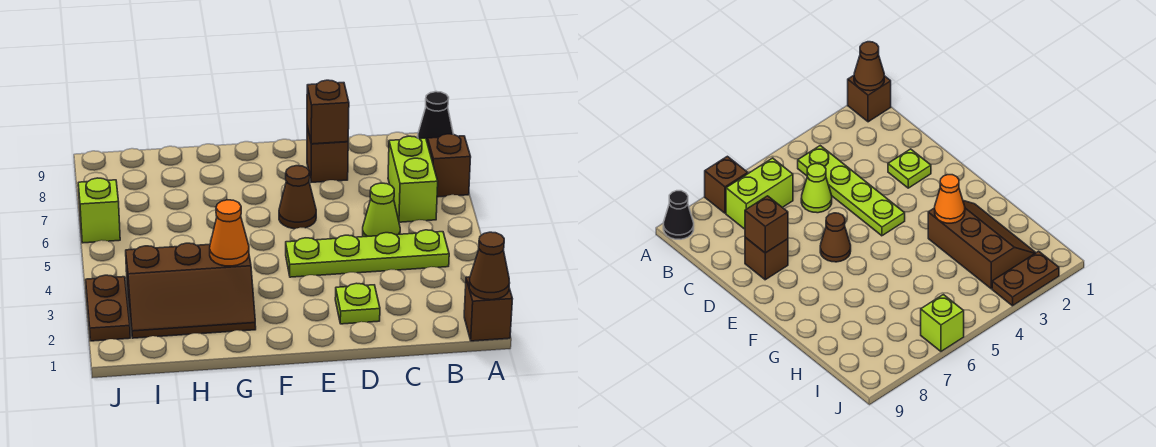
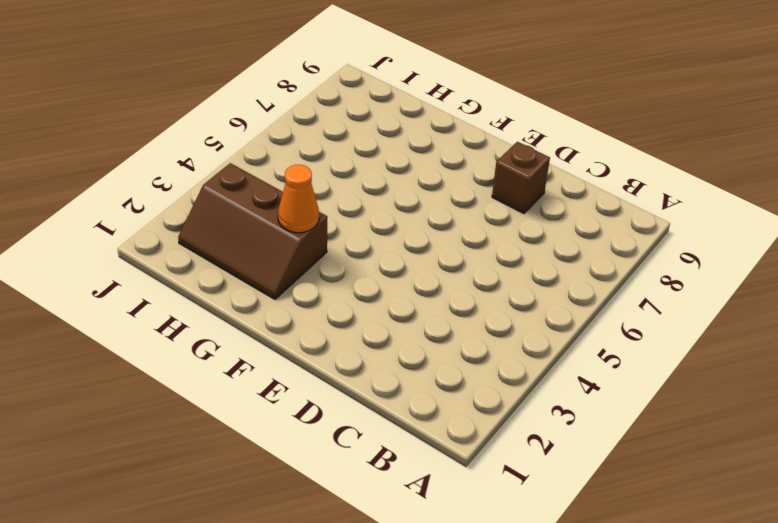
none -> brown 1x1 brick [464,277,512,341]
none -> brown 1x1 brick [428,134,471,197]
none -> black 1x1 cone [418,92,453,144]

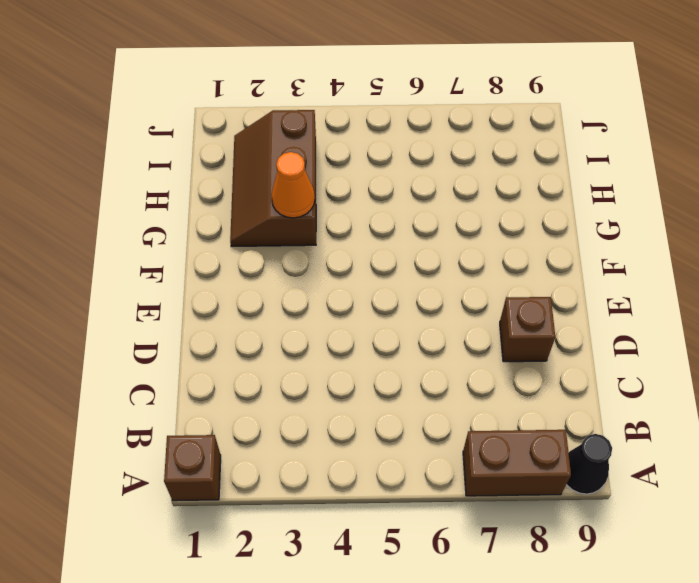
brown 1x2 brick [463,430,571,496] -> brown 1x1 brick [428,134,471,197]
none -> lime 1x4 plate [286,230,449,277]
none -> lime 1x2 brick [388,136,438,222]
none -> lime 1x1 cone [363,183,400,237]

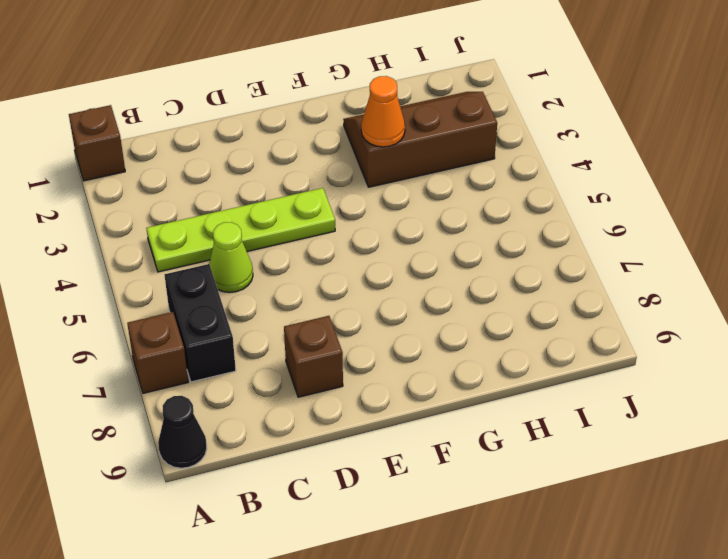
black 1x2 brick [164,264,236,382] -> lime 1x2 brick [388,136,438,222]
none -> lime 1x1 plate [335,283,380,324]
none -> brown 1x1 cone [279,166,316,229]
none -> brown 1x2 plate [86,275,130,341]

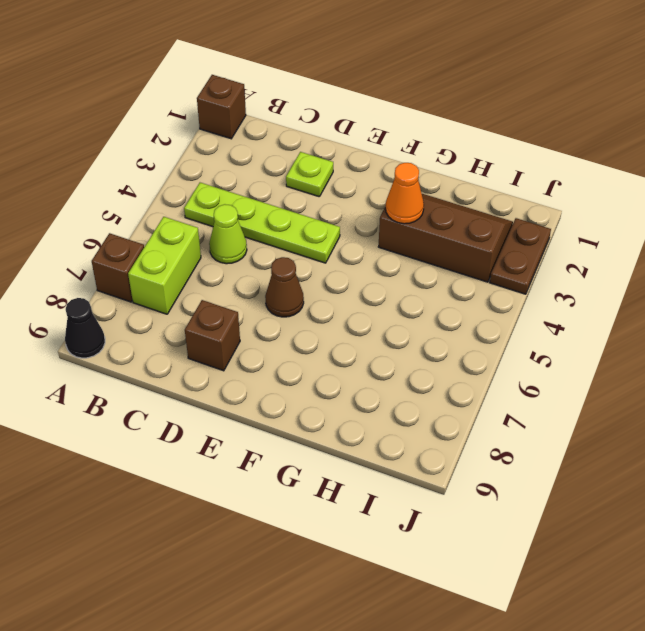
none -> lime 1x1 brick [78,178,120,243]
none -> brown 1x1 cone [469,232,510,300]
none -> brown 1x1 brick [307,80,349,144]

